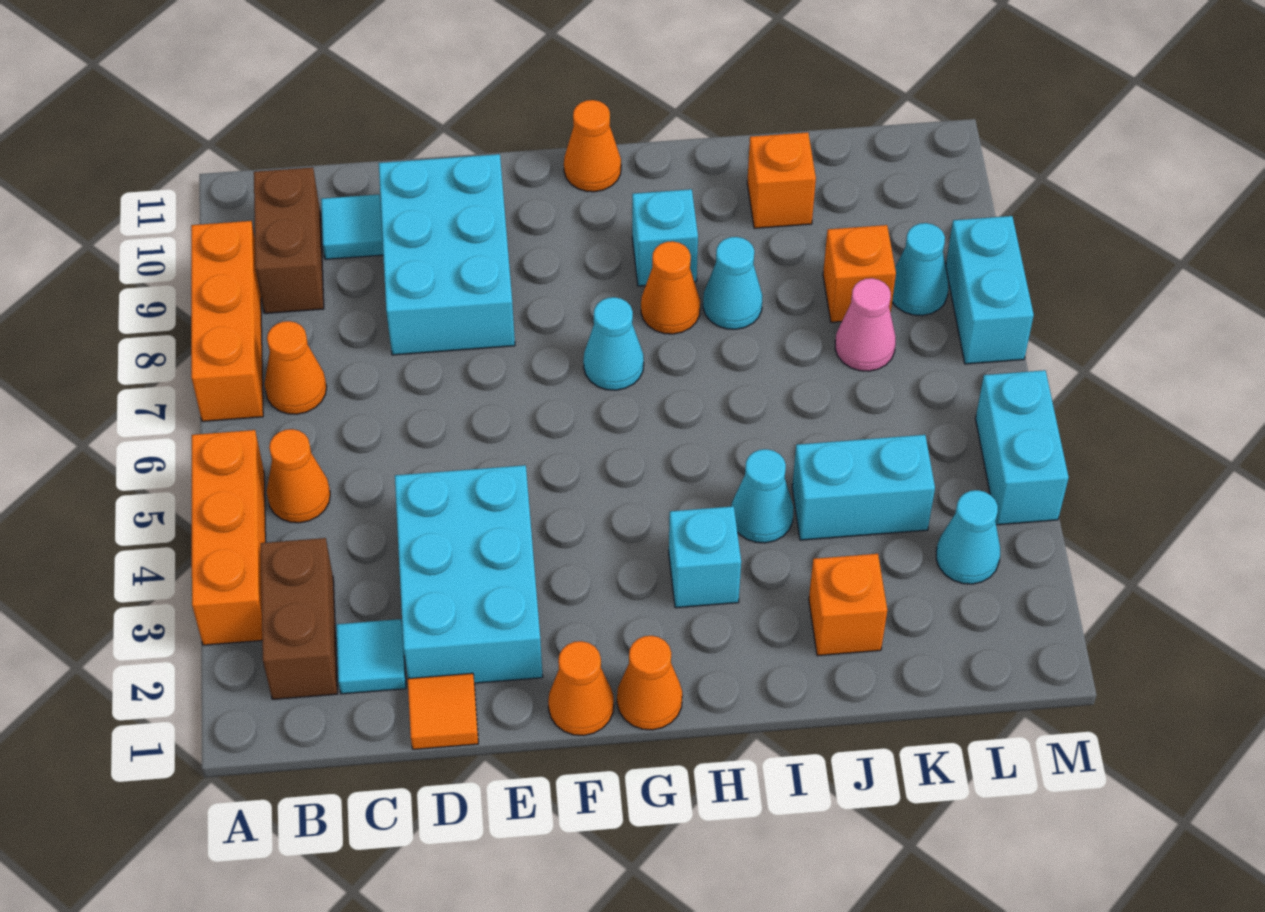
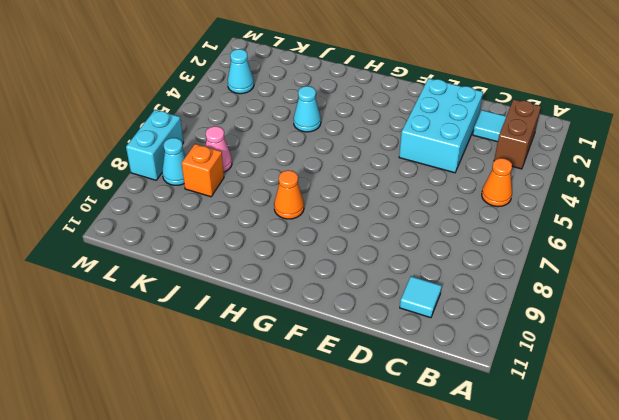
none -> orange 1x3 brick [192,430,266,645]
none -> orange 1x3 brick [191,221,263,421]
none -> orange 1x1 cone [264,321,327,414]

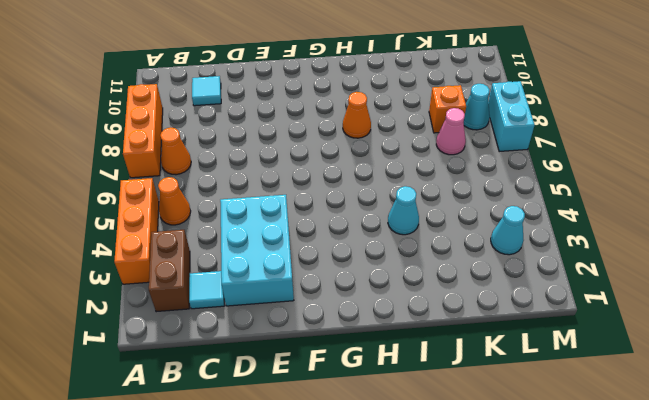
none -> brown 1x2 brick [254,167,324,313]
none -> orange 1x1 tile [408,673,478,749]
none -> cyan 2x3 brick [379,154,515,355]

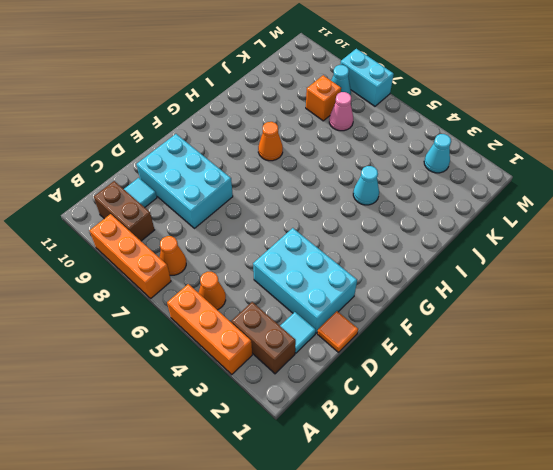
none -> orange 1x1 cone [548,641,614,735]
none -> orange 1x1 cone [617,636,682,730]
none -> cyan 1x1 cone [583,297,644,390]

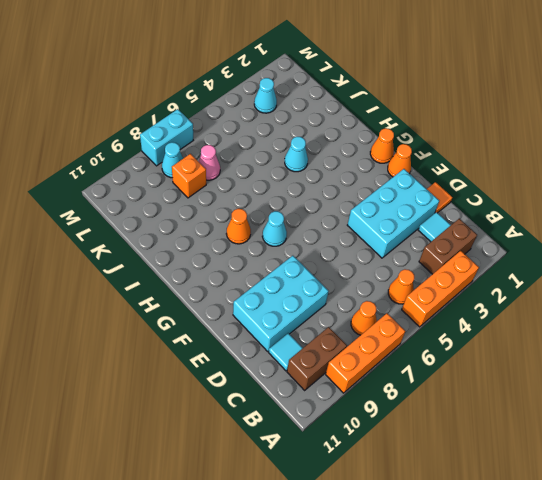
none -> orange 1x1 cone [564,100,621,192]
none -> cyan 1x1 brick [669,506,741,608]
none -> cyan 1x1 brick [632,189,698,286]

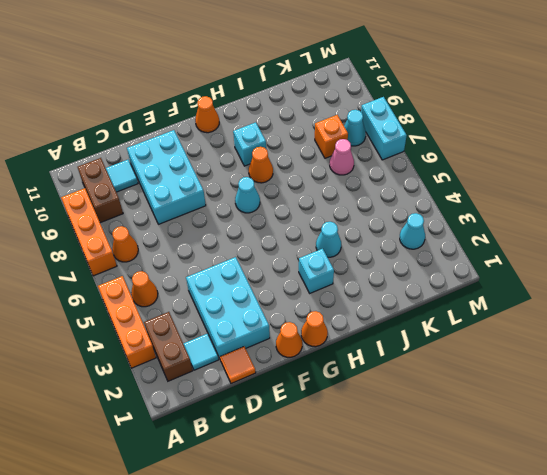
none -> cyan 1x1 cone [703,237,763,329]
none -> orange 1x1 brick [809,554,887,656]
none -> cyan 1x2 brick [792,435,935,540]

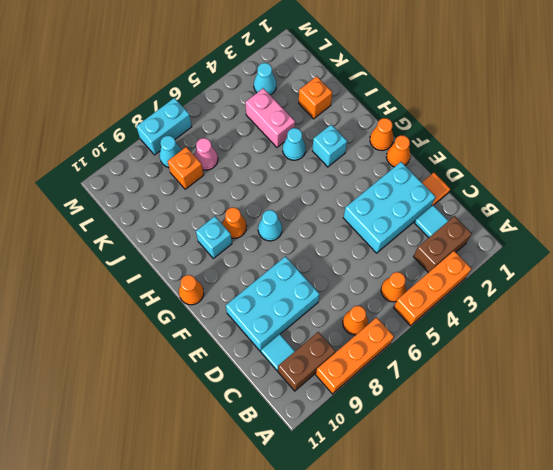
pink 1x2 brick [245,88,295,147] -> cyan 1x2 brick [792,435,935,540]
none -> cyan 1x1 cone [703,237,763,329]
none -> orange 1x1 brick [747,132,816,228]
none -> cyan 1x2 brick [976,370,1069,525]

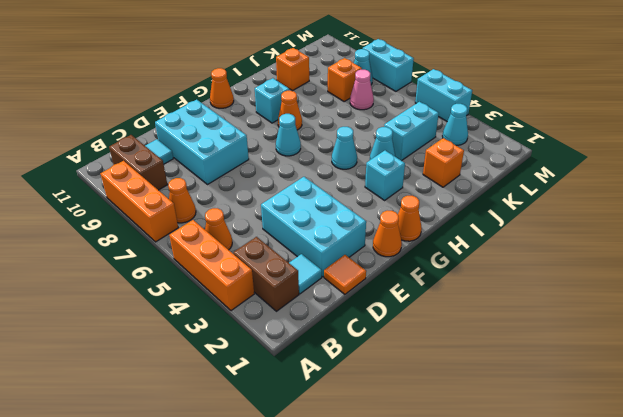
cyan 1x1 cone [332,127,357,169] -> cyan 1x1 cone moved to [703,237,763,329]

